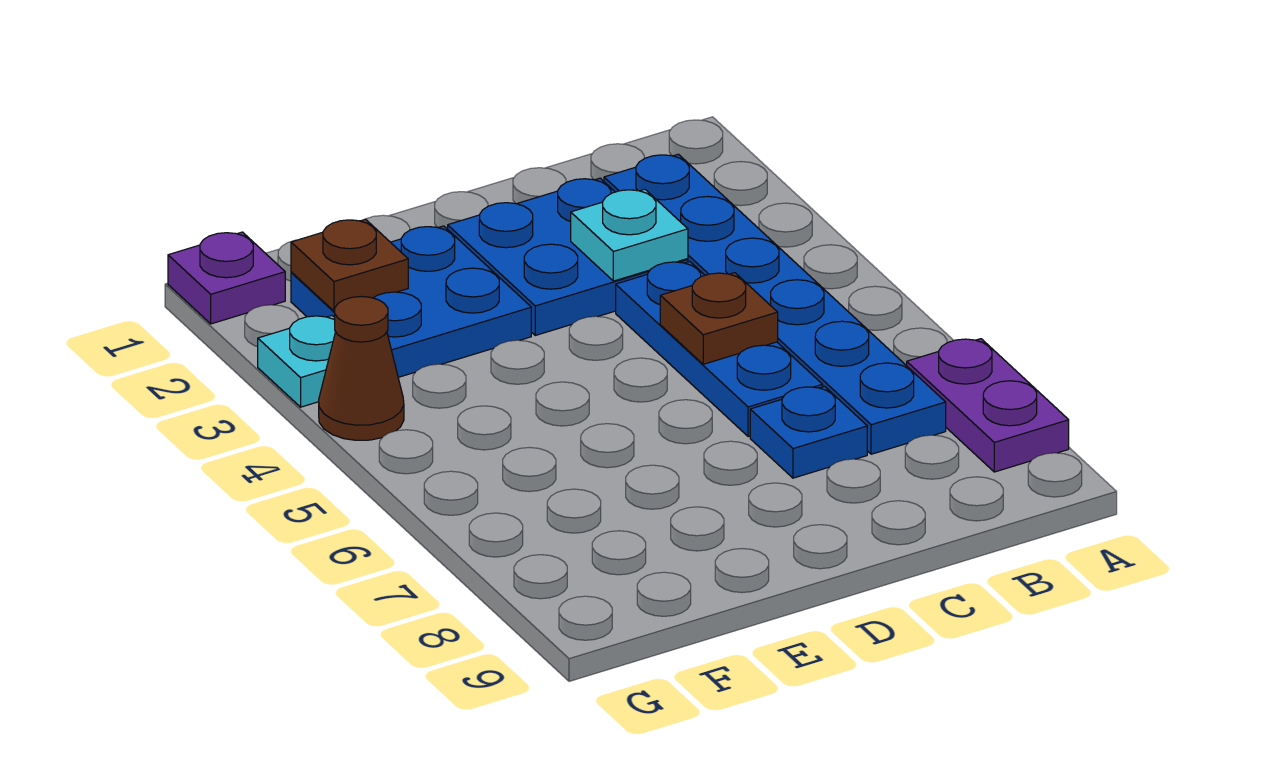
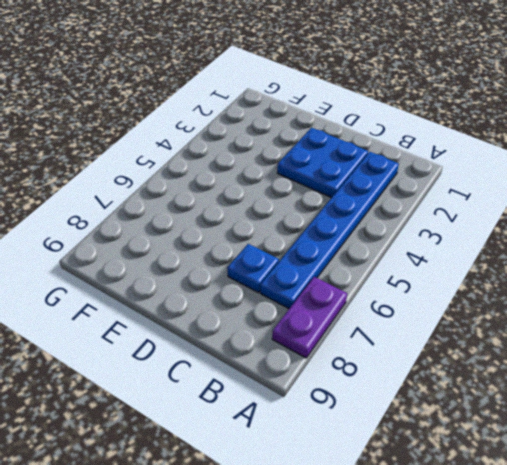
none -> blue 1x3 plate [616,262,823,437]
none -> blue 2x2 plate [291,226,531,377]
none -> purple 1x1 plate [168,232,285,324]

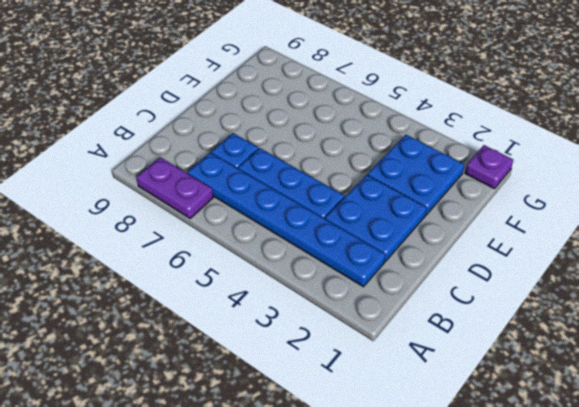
none -> cyan 1x1 plate [258,316,336,407]
none -> brown 1x1 cone [319,296,404,440]
none -> cyan 1x1 plate [571,189,688,281]

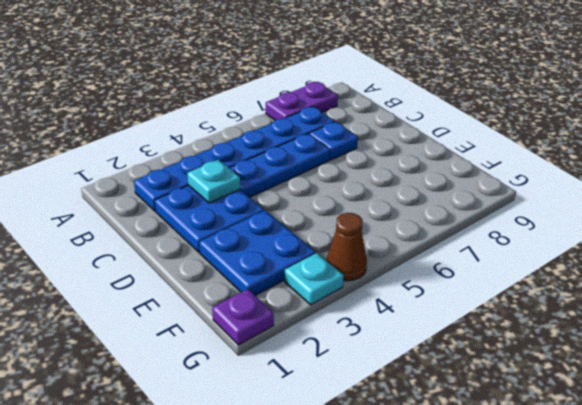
none -> brown 1x1 plate [660,273,778,364]
none -> brown 1x1 plate [291,219,408,311]

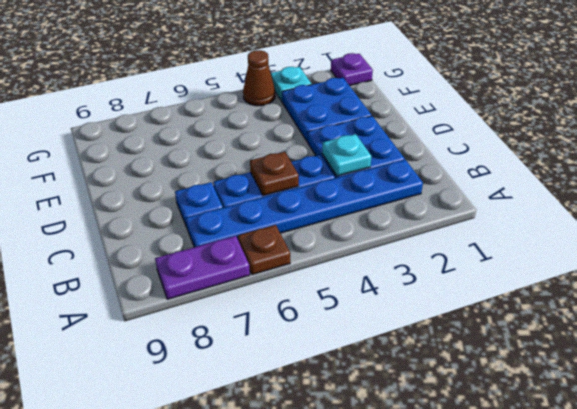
brown 1x1 plate [238,225,290,275] -> brown 1x1 plate moved to [291,219,408,311]

